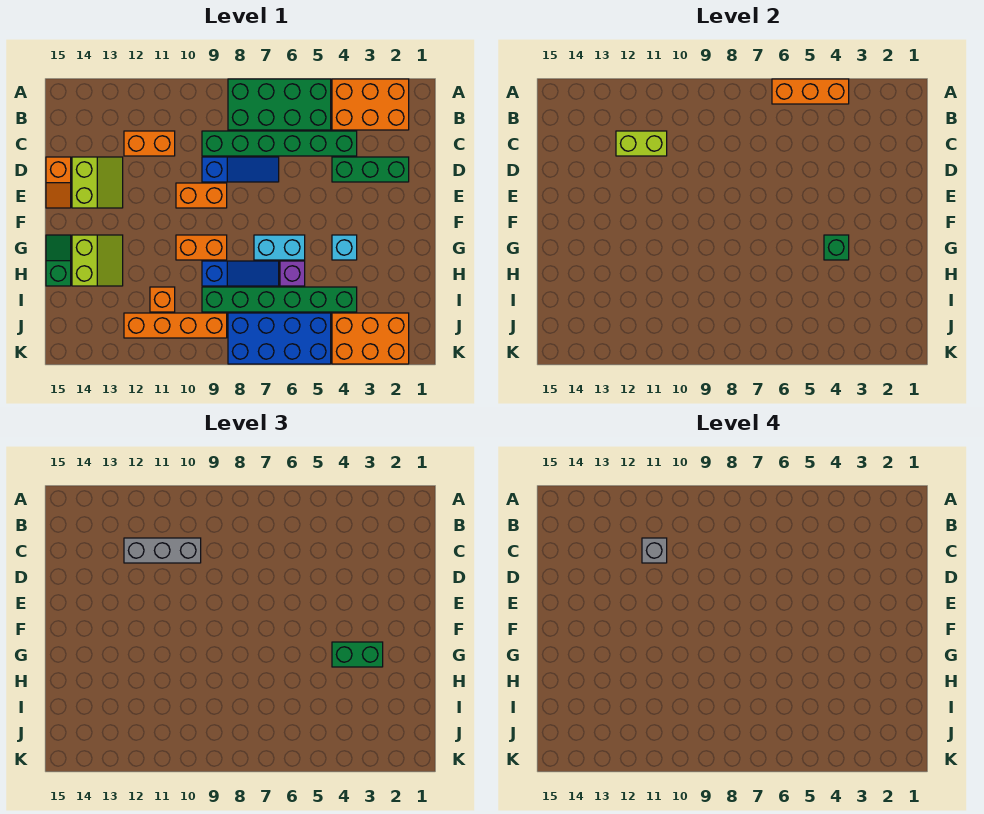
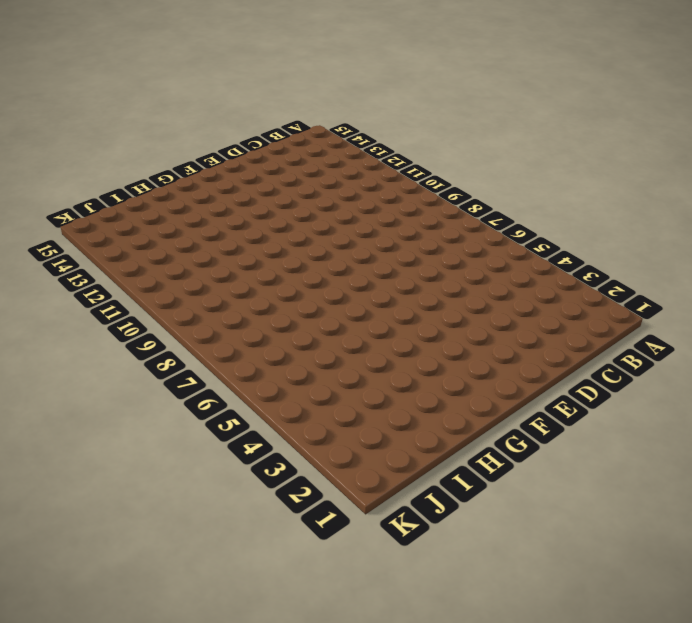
none -> orange 2x3 brick [332,79,409,130]
none -> green 2x4 brick [228,79,331,130]
none -> green 1x6 brick [202,131,357,156]

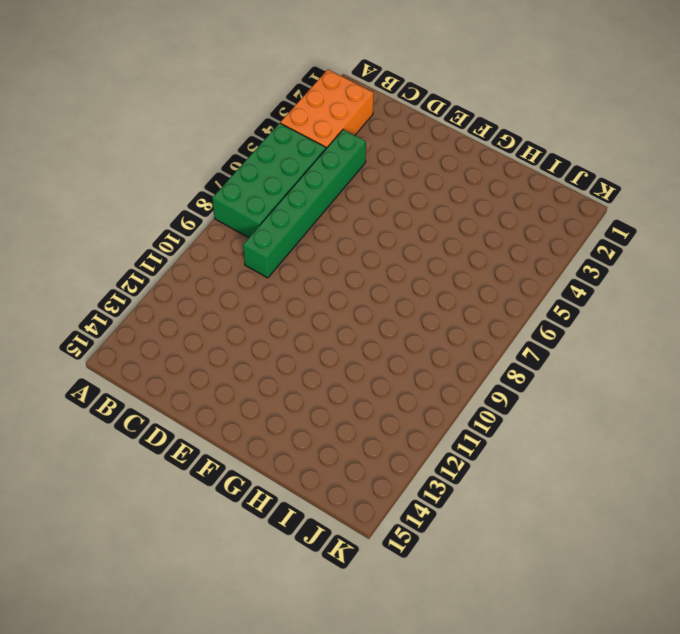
none -> orange 1x2 brick [124,131,175,156]
none -> green 1x3 brick [332,157,409,182]
none -> blue 1x3 slope [202,157,279,182]

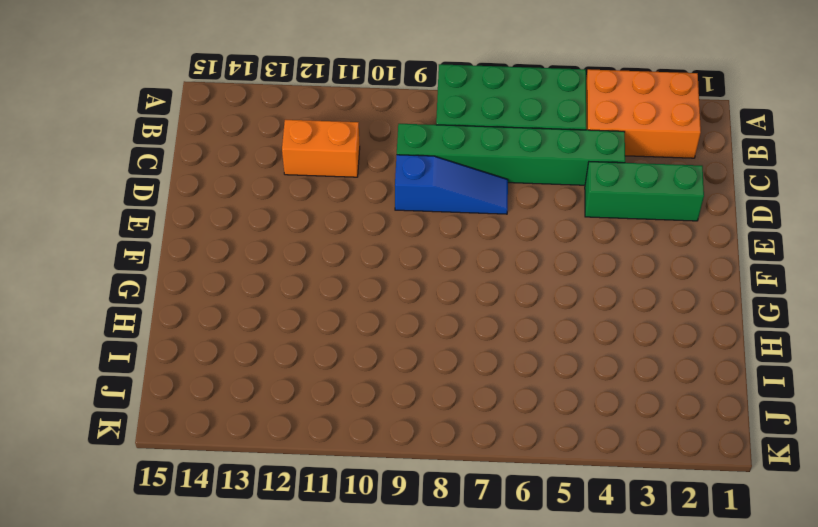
none -> lime 2x2 slope [72,157,123,208]
none -> orange 1x2 slope [46,157,71,208]
none -> orange 1x2 brick [176,183,227,208]

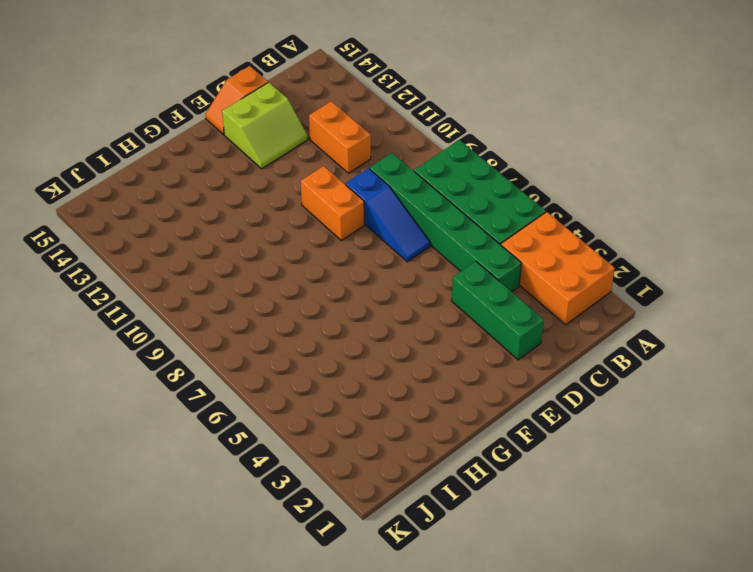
none -> cyan 1x1 brick [332,235,357,260]
none -> cyan 1x2 brick [254,235,305,260]
none -> orange 1x2 brick [176,235,227,260]

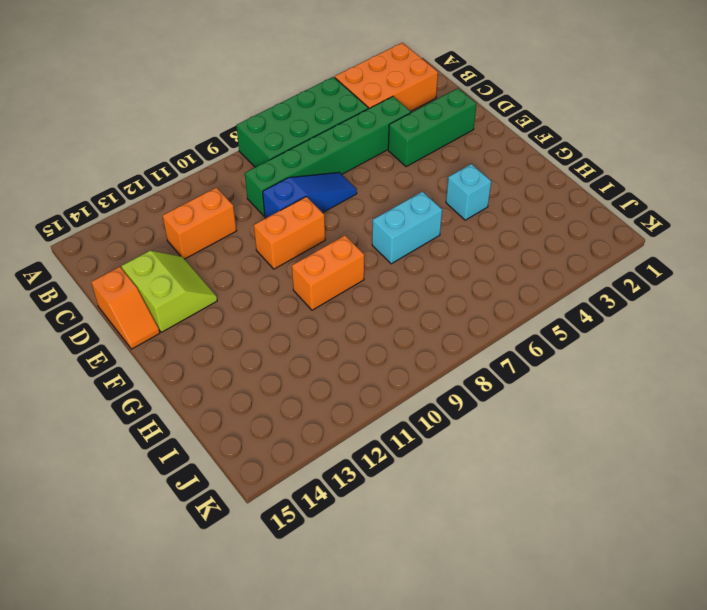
none -> lime 2x2 slope [72,235,123,286]
none -> green 1x2 slope [46,235,71,286]
none -> purple 1x1 brick [280,261,305,286]

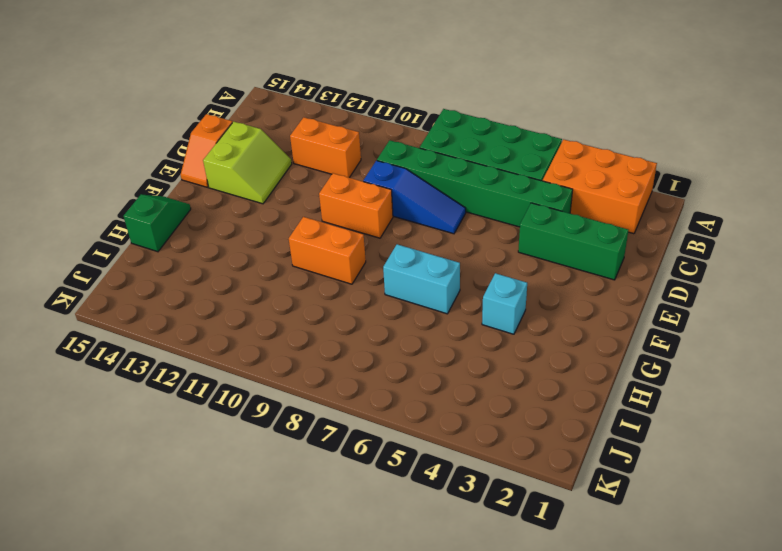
none -> lime 2x2 slope [72,235,123,286]
none -> purple 1x1 brick [280,261,305,286]
none -> blue 1x3 slope [202,261,279,286]

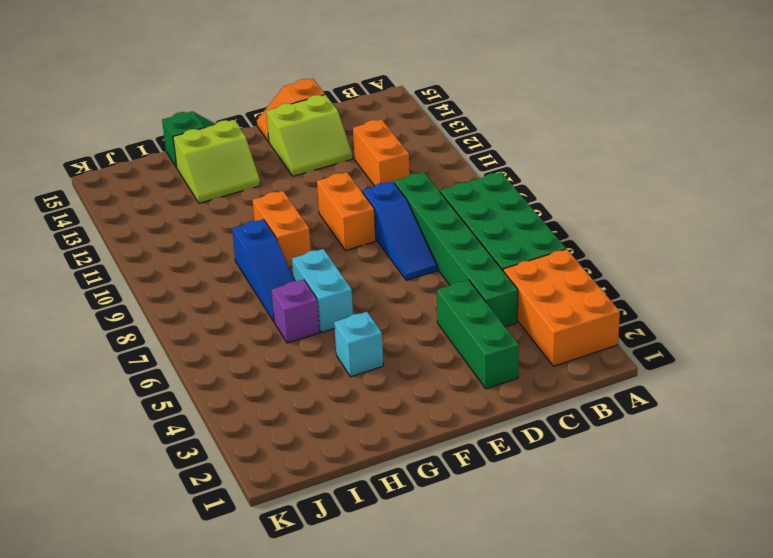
none -> green 1x6 brick [202,287,357,312]
none -> orange 1x1 brick [150,287,175,312]
none -> orange 2x3 brick [332,313,409,364]

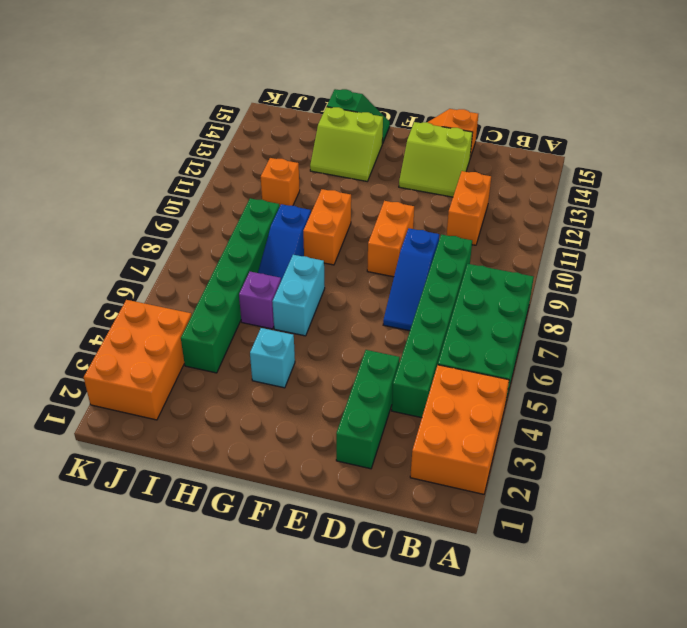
none -> blue 2x4 brick [228,313,331,364]
none -> orange 1x4 brick [124,313,227,338]
none -> orange 1x3 brick [772,79,849,104]

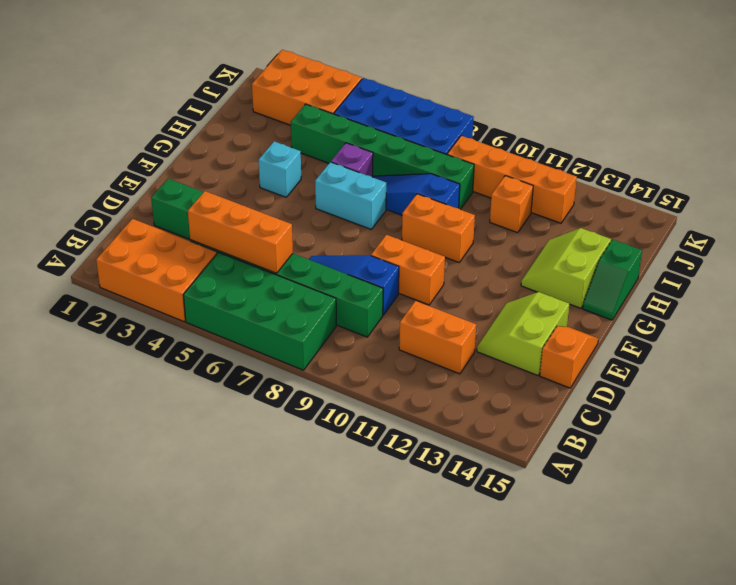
orange 1x3 brick [188,191,293,273] -> orange 1x3 brick moved to [772,79,849,104]
none -> lime 1x2 brick [616,131,667,156]
none -> green 1x1 brick [824,235,849,260]
none -> grey 1x3 brick [124,538,201,563]

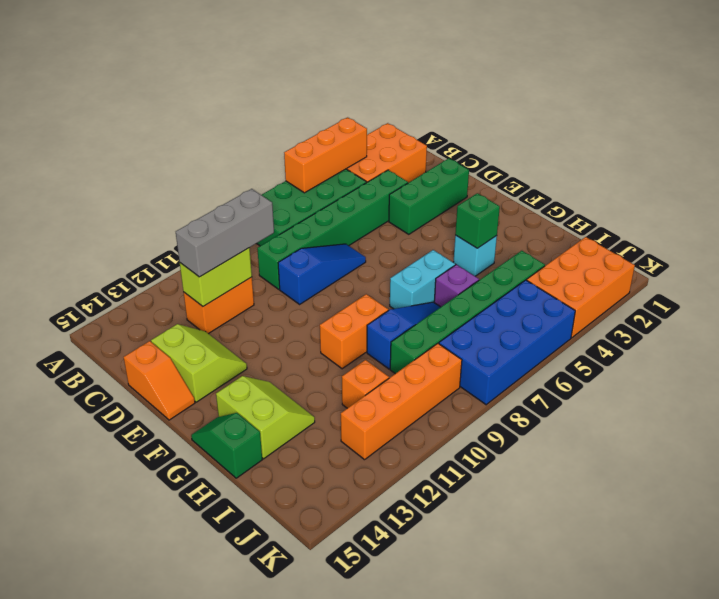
none -> orange 1x2 brick [176,183,227,208]
none -> green 1x2 brick [332,642,383,667]
none -> grey 1x1 brick [642,538,667,563]

